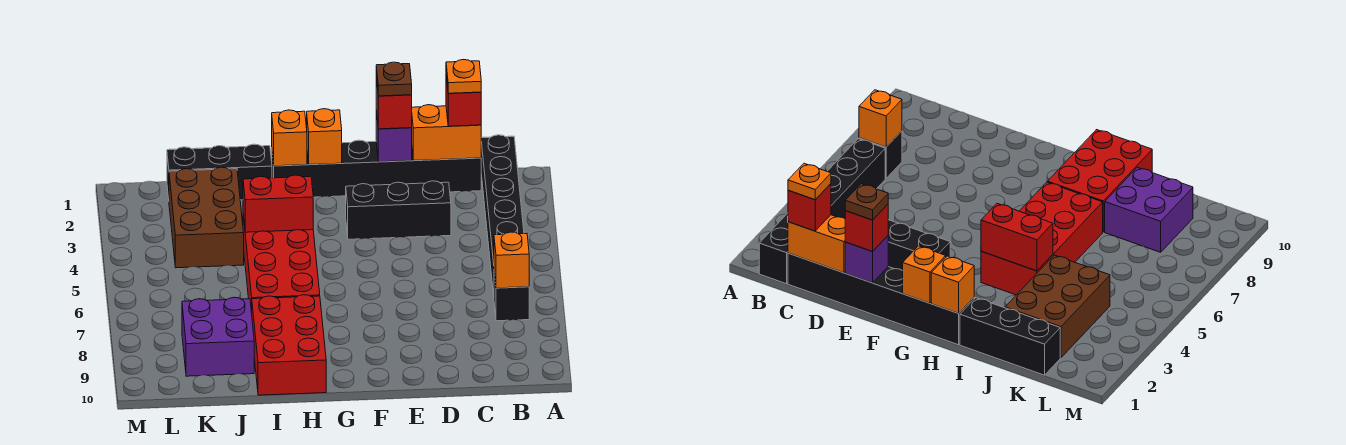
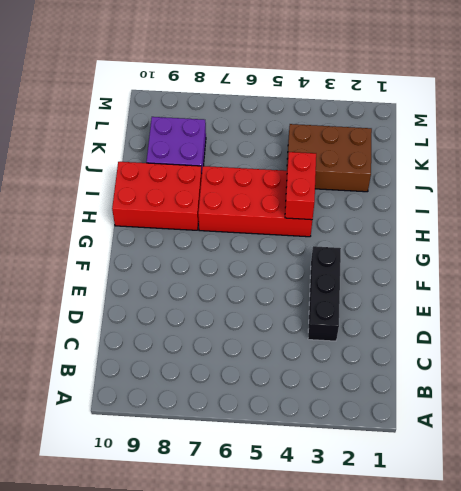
none -> black 1x6 brick [481,135,524,295]
none -> black 1x1 brick [494,273,529,321]
none -> black 1x6 brick [272,140,481,197]

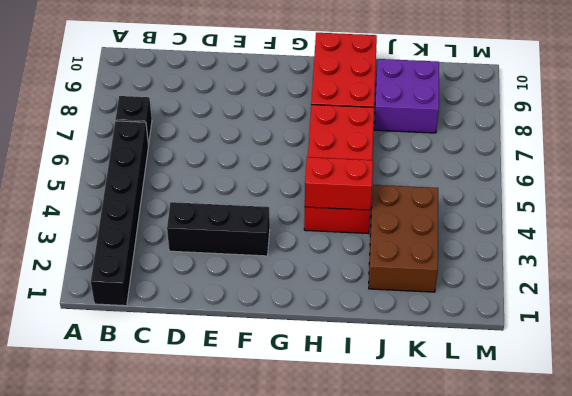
none -> black 1x6 brick [272,140,481,197]
none -> black 1x3 brick [167,144,272,200]
none -> orange 1x1 brick [494,232,529,288]

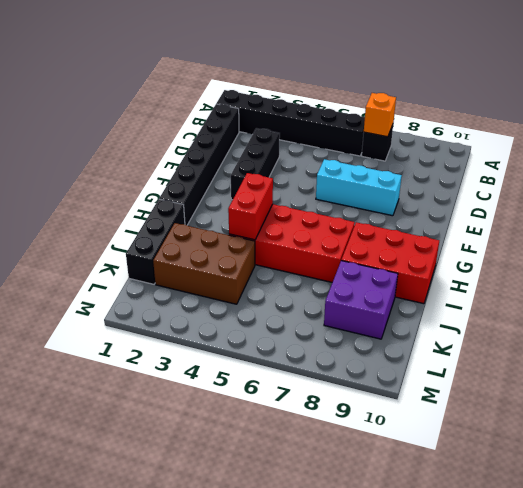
cyan 1x3 brick [316,159,402,216] -> none
none -> orange 1x2 brick [412,105,481,160]
none -> purple 1x1 brick [376,111,412,162]
none -> orange 1x1 brick [307,109,342,165]

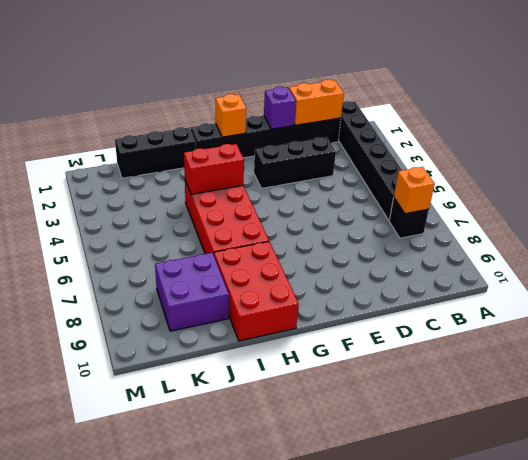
none -> brown 2x3 brick [169,167,244,268]
none -> orange 1x1 brick [272,110,307,166]
none -> red 1x1 brick [446,76,481,126]

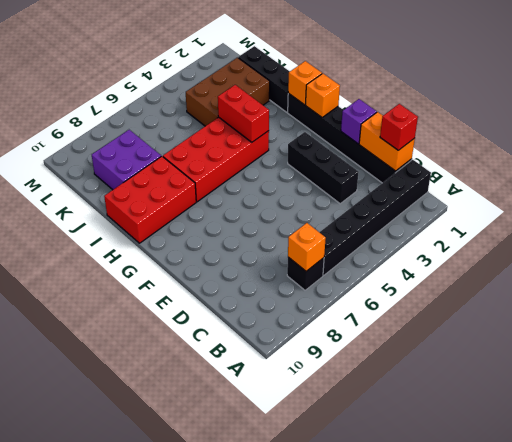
none -> red 1x1 brick [376,78,412,129]
none -> orange 1x1 plate [446,60,481,93]
none -> brown 1x1 plate [376,62,412,96]

